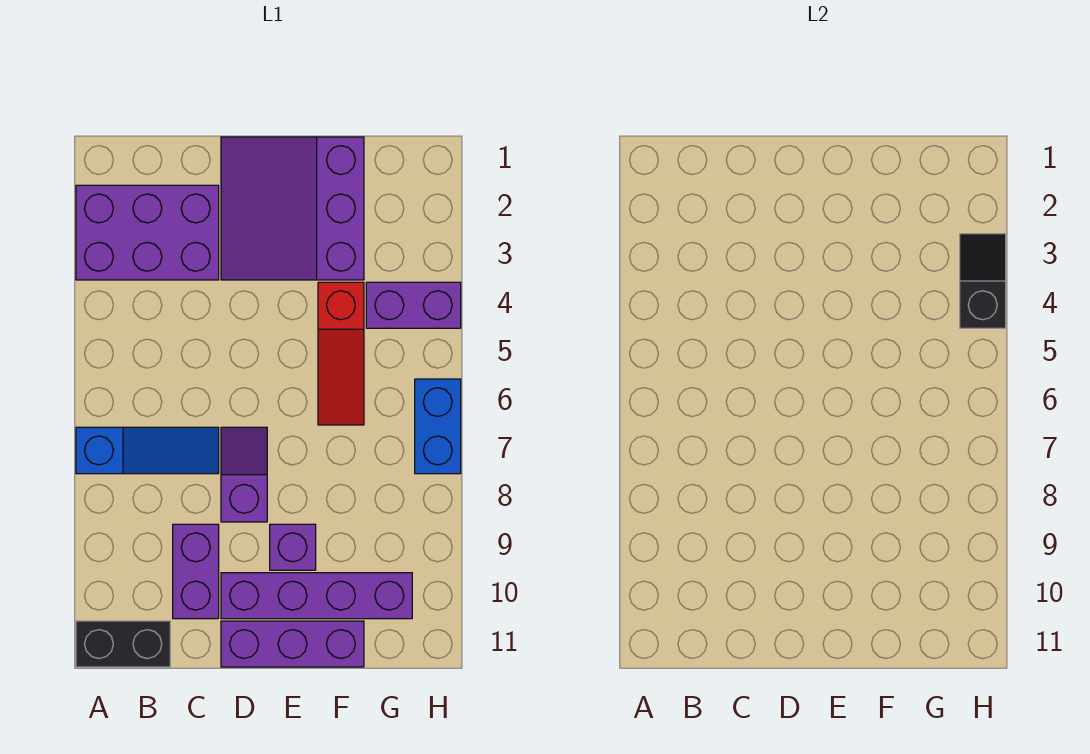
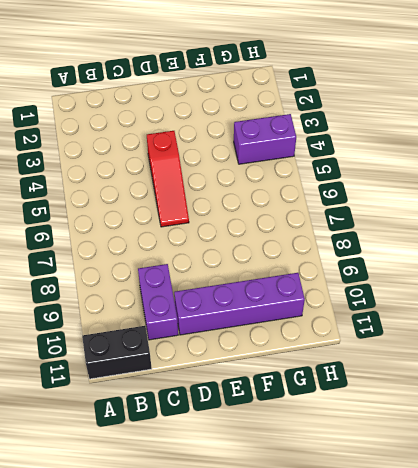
red 1x3 slope [147,131,189,227] -> red 1x3 slope moved to [318,282,364,425]
none -> purple 2x3 brick [76,185,219,280]
none -> blue 1x3 slope [76,427,219,474]
none -> purple 3x3 slope [221,137,364,280]

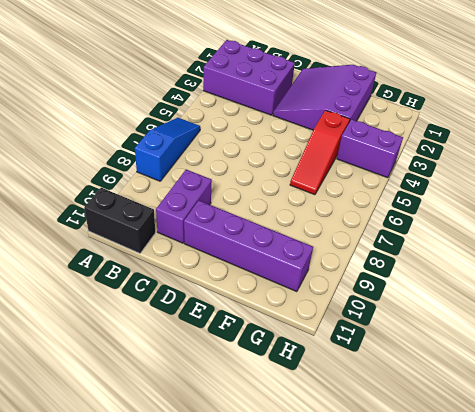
blue 1x3 slope [135,118,200,181] -> blue 1x3 slope turned to [76,427,219,474]
none -> purple 1x2 slope [221,427,267,522]
none -> purple 1x3 brick [221,621,364,667]
none -> purple 1x1 brick [270,524,316,570]

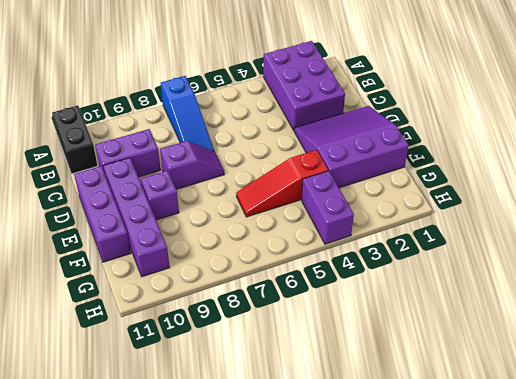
none -> blue 1x2 brick [415,379,461,474]
none -> black 1x2 slope [960,234,1006,328]

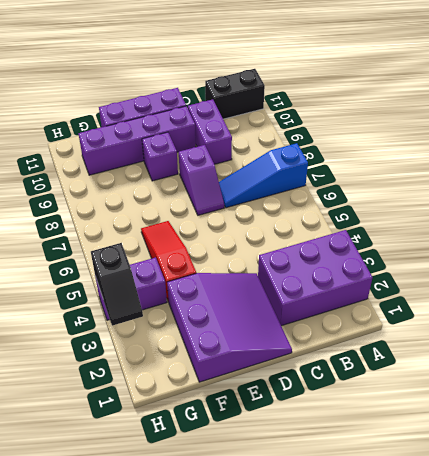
none -> blue 1x2 brick [415,379,461,474]

